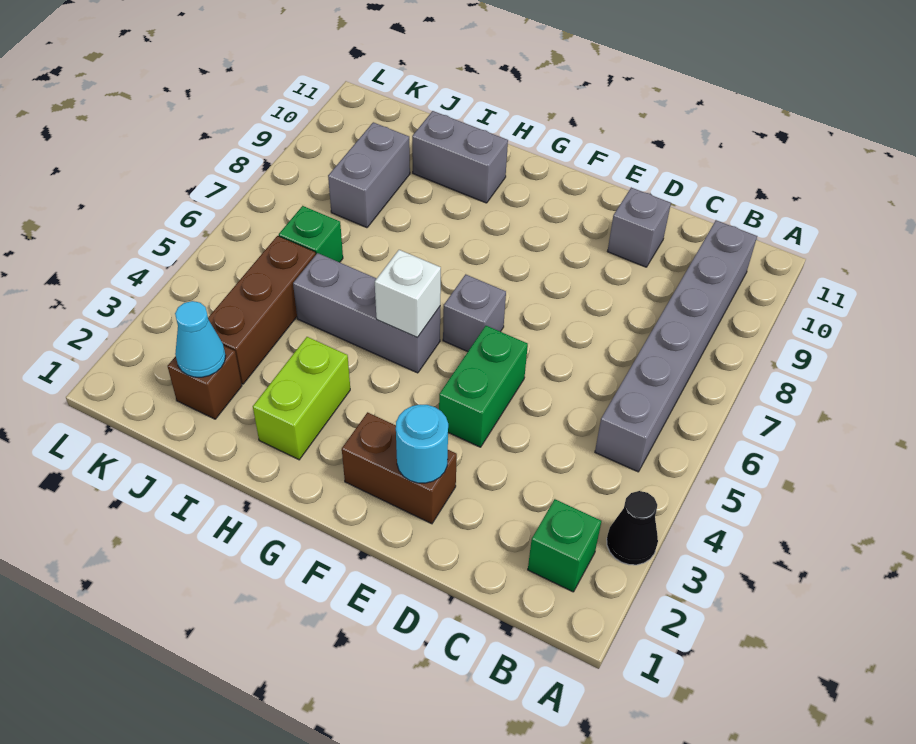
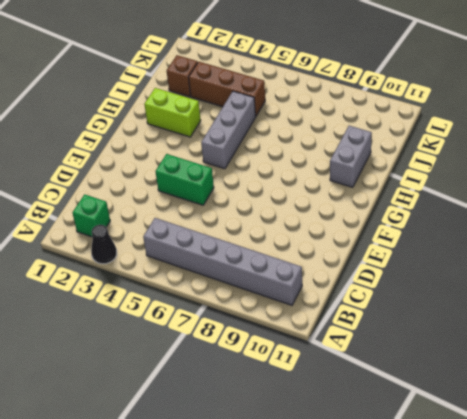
none -> grey 1x1 brick [607,188,671,267]
none -> brown 1x2 brick [342,412,457,524]
none -> grey 1x1 brick [443,274,506,352]

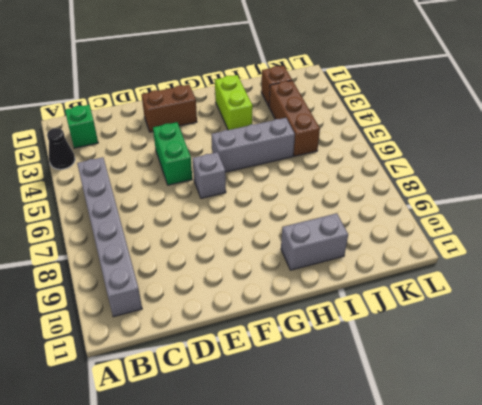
none -> grey 1x1 brick [607,188,671,267]
none -> green 1x1 brick [279,206,343,262]
none -> grey 1x2 brick [328,122,410,228]

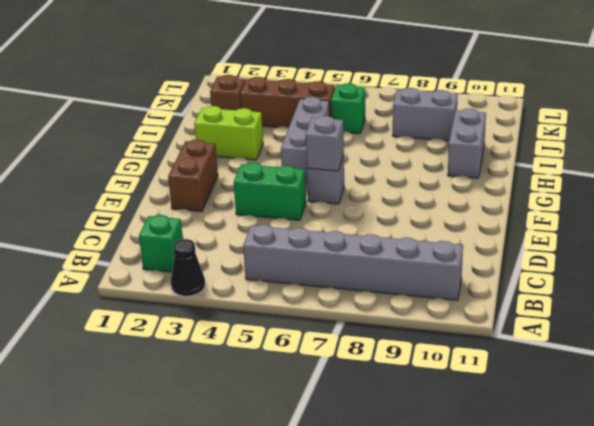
grey 1x1 brick [306,116,344,171] -> grey 1x1 brick moved to [607,188,671,267]
none -> cyan 1x1 round brick [396,405,448,483]
none -> white 1x1 brick [375,250,441,337]
none -> cyan 1x1 cone [175,301,226,377]

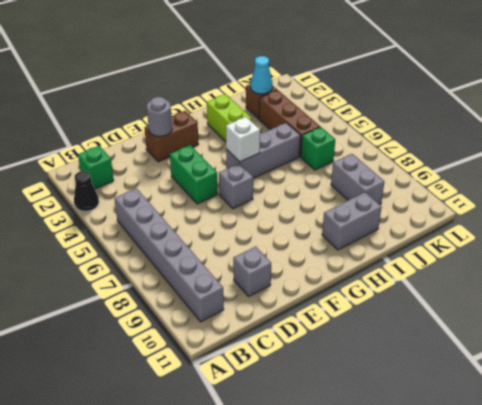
grey 1x1 round brick [147,97,172,136] -> cyan 1x1 round brick [396,405,448,483]

